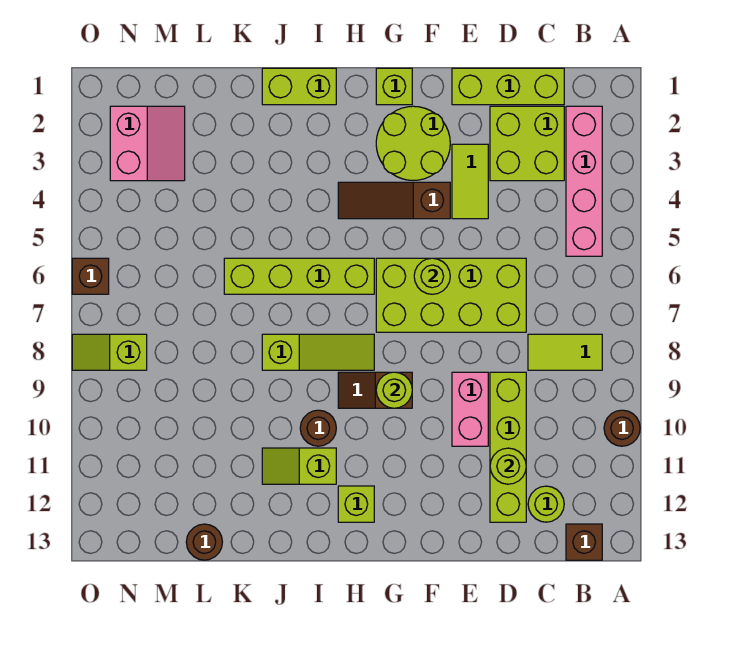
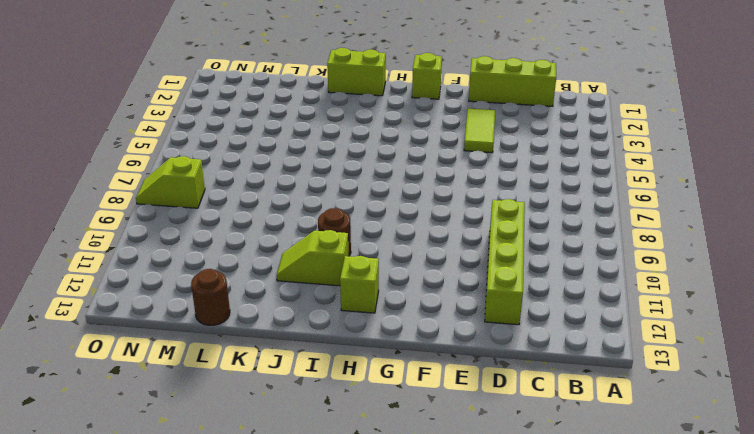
none -> brown 1x1 round brick [604,410,640,446]
none -> pink 1x4 brick [566,106,602,256]
none -> lime 1x2 tile [528,334,602,370]

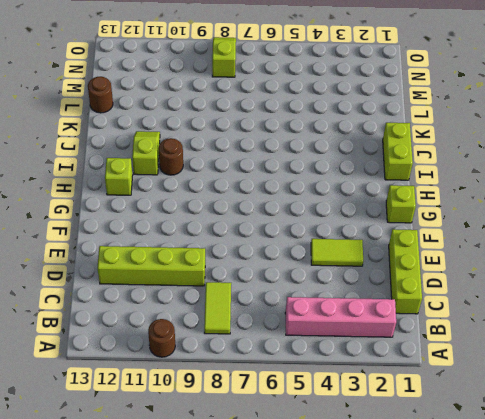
none -> brown 1x1 brick [566,524,602,560]
none -> lime 2x2 brick [490,106,564,181]
none -> lime 1x1 round brick [528,486,564,522]

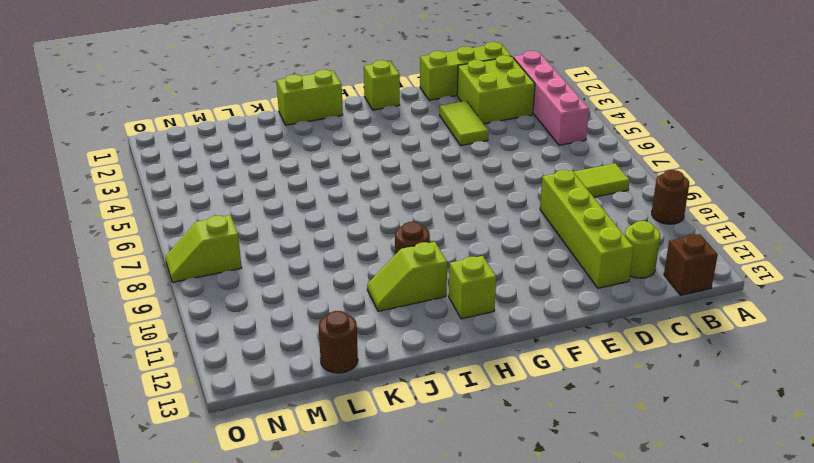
none -> lime 2x4 brick [376,258,526,332]
none -> pink 1x2 brick [452,372,488,446]
none -> lime 2x2 round brick [376,106,450,181]

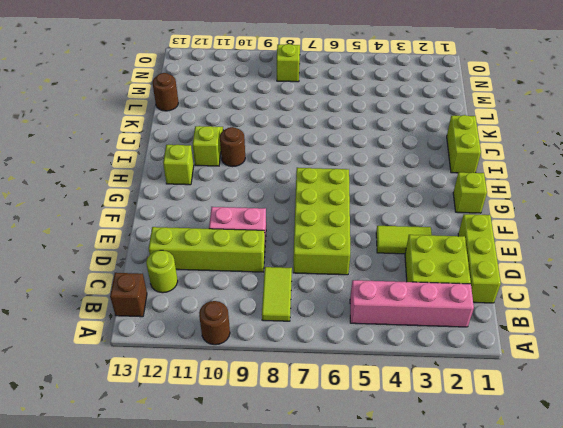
none -> lime 2x2 round brick [376,106,450,181]
none -> brown 1x3 slope [338,182,450,219]
none -> brown 1x2 slope [338,372,412,408]

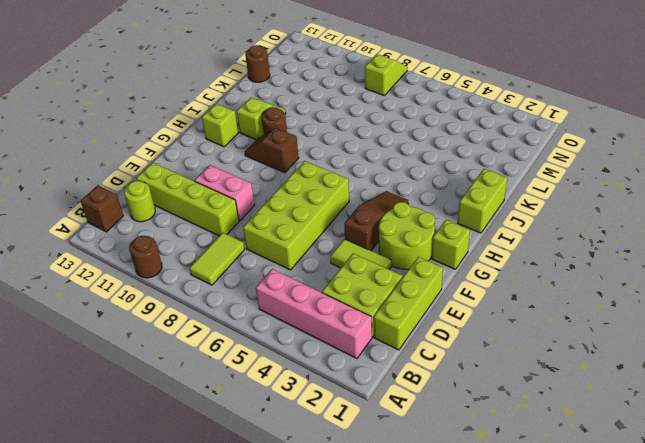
brown 1x2 slope [245,128,299,173] -> brown 1x2 slope turned to [338,372,412,408]
none -> lime 1x4 brick [224,258,374,294]
none -> lime 1x3 slope [262,334,374,370]
none -> pink 2x2 slope [110,106,185,181]

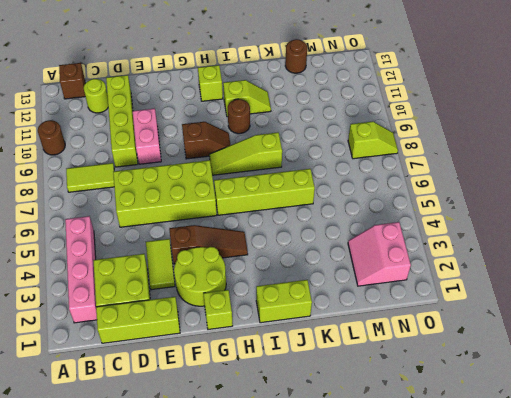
none -> brown 1x1 brick [72,258,109,294]
none -> lime 1x1 round brick [490,448,526,484]
none -> lime 1x1 round brick [414,258,450,294]

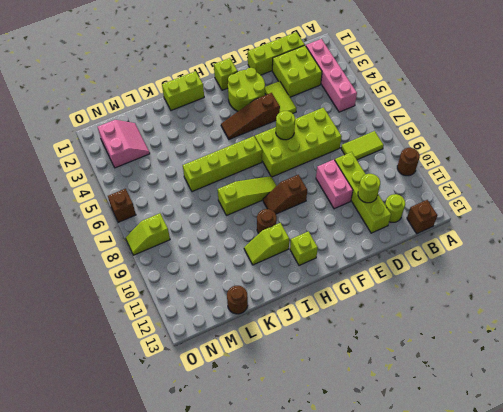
none -> lime 1x1 round brick [376,372,412,408]

